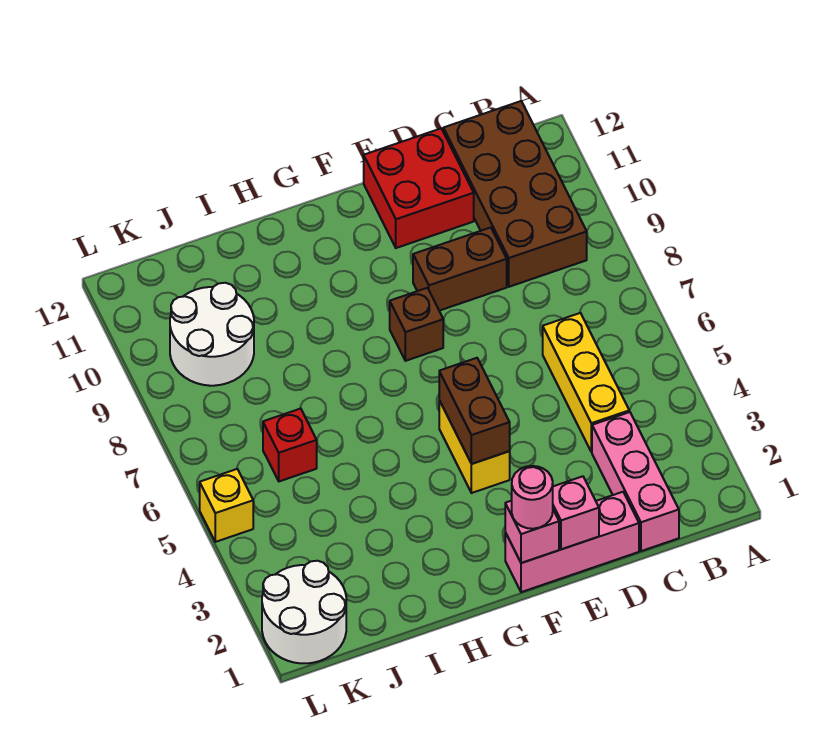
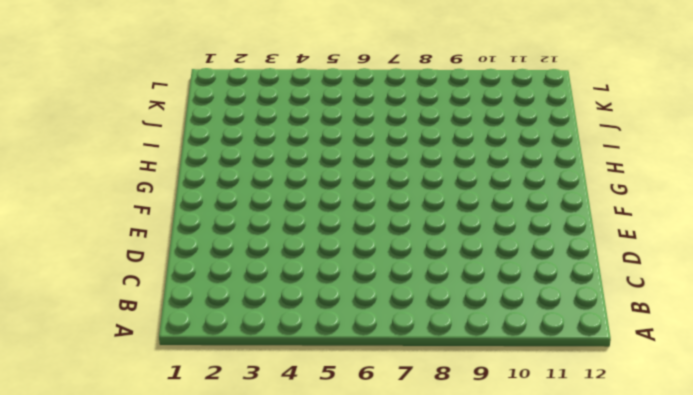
none -> brown 2x4 brick [443,101,587,287]
none -> pink 1x3 brick [592,412,679,551]
none -> yellow 1x3 brick [543,313,629,452]

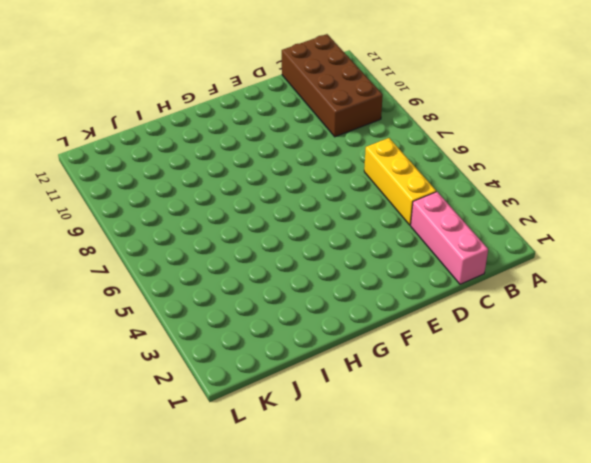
none -> pink 1x3 brick [505,492,639,592]
none -> brown 1x2 brick [413,228,507,311]
none -> red 2x2 brick [364,129,474,248]

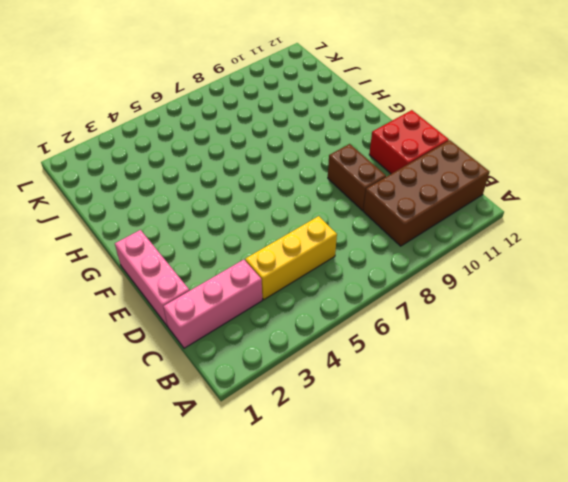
none -> yellow 1x2 brick [439,401,510,493]
none -> brown 1x1 brick [390,288,443,361]
none -> red 1x1 brick [263,408,317,481]

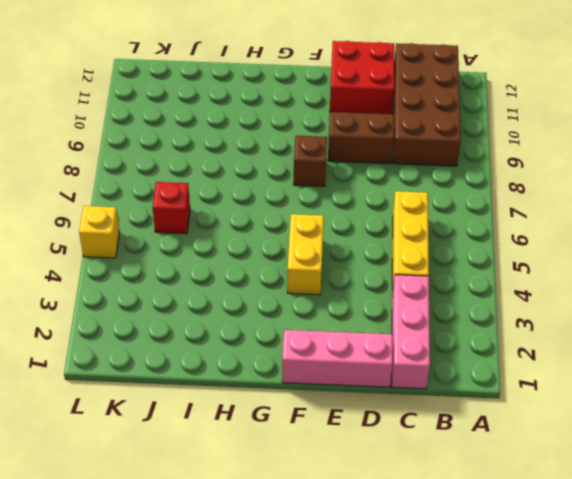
none -> white 2x2 round brick [170,283,254,386]
none -> white 2x2 round brick [262,561,346,663]
none -> pink 1x1 brick [553,476,599,549]

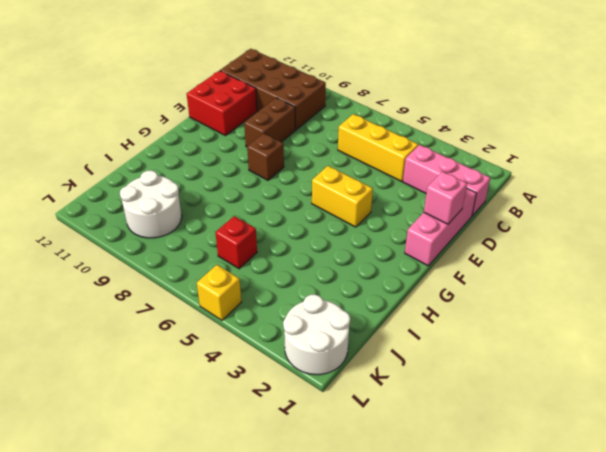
none -> pink 1x1 brick [505,501,559,563]
none -> brown 1x2 brick [439,358,510,464]
none -> pink 1x1 round brick [512,466,553,529]

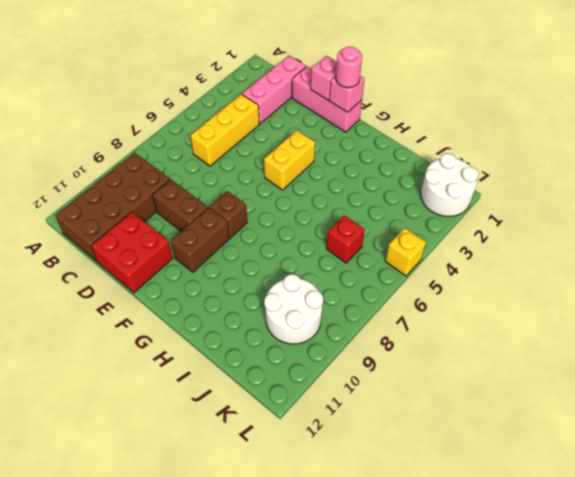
brown 1x2 brick [171,207,229,272] -> brown 1x2 brick moved to [439,358,510,464]

